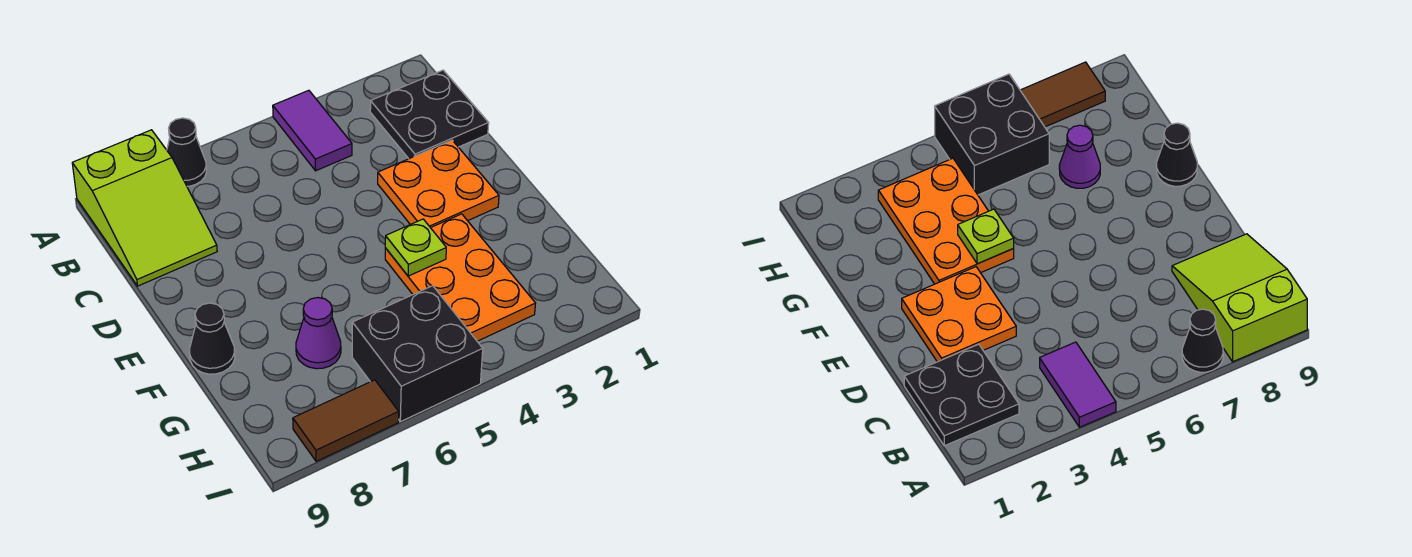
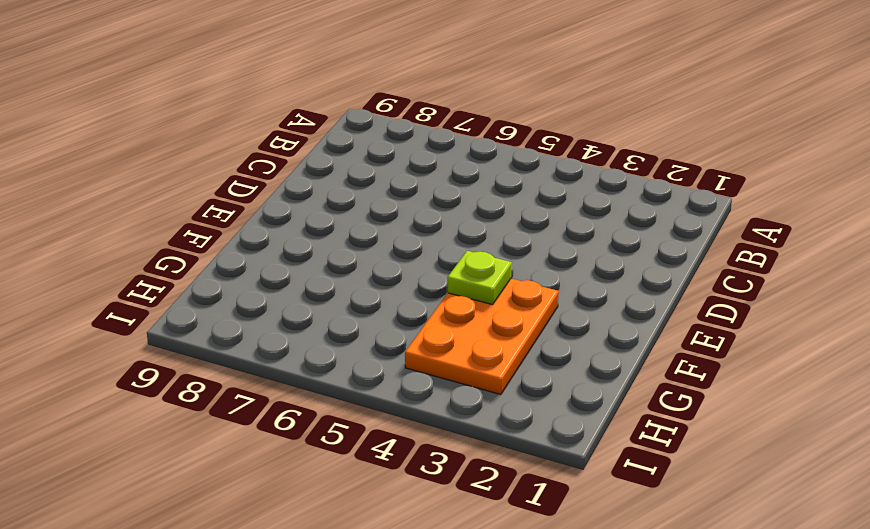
none -> purple 1x2 tile [273,90,352,171]
none -> black 1x1 cone [167,118,206,186]

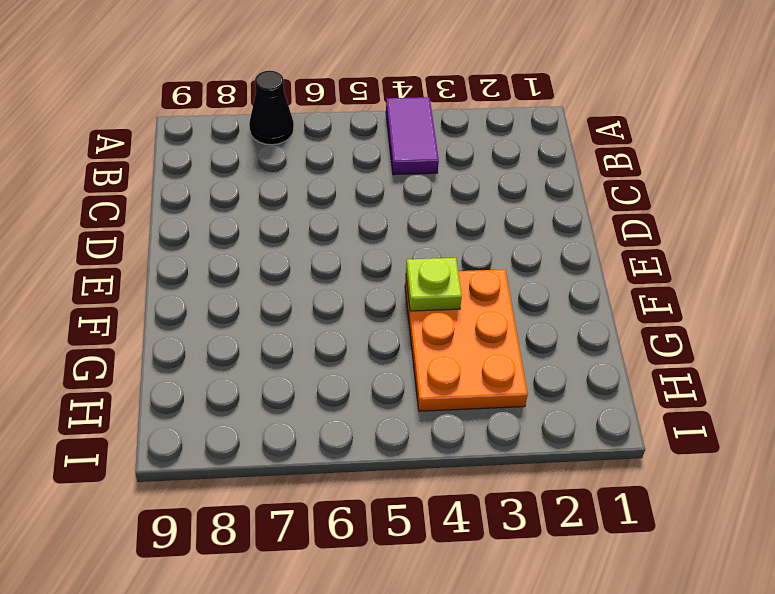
none -> lime 2x3 slope [72,130,217,286]
none -> black 2x2 plate [370,70,489,159]

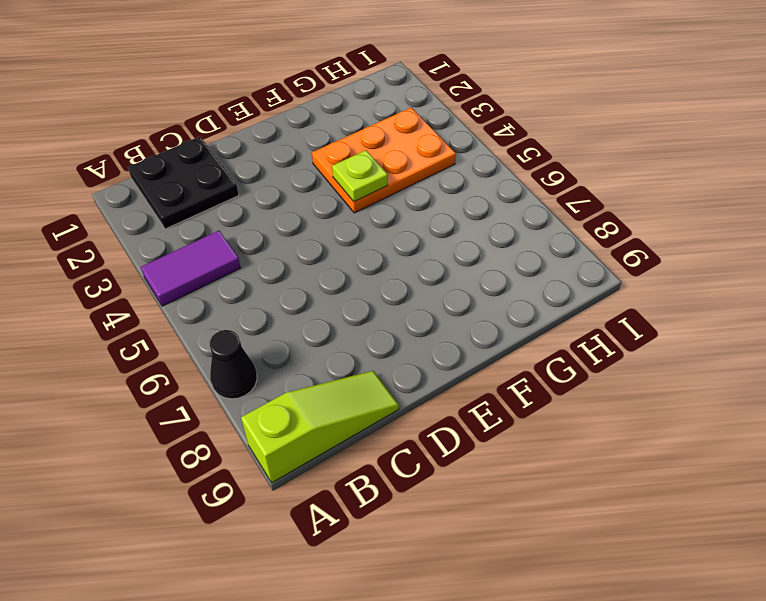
lime 1x3 slope [241,371,399,483] -> lime 2x3 slope [72,130,217,286]
none -> orange 2x2 plate [378,140,499,228]
none -> black 1x1 cone [190,303,235,374]

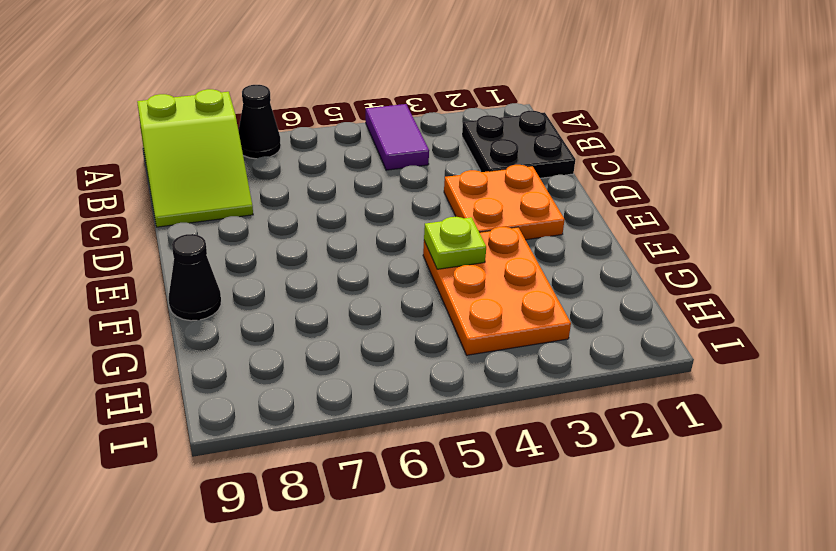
none -> purple 1x1 cone [296,298,341,369]
none -> black 2x2 brick [352,286,483,422]

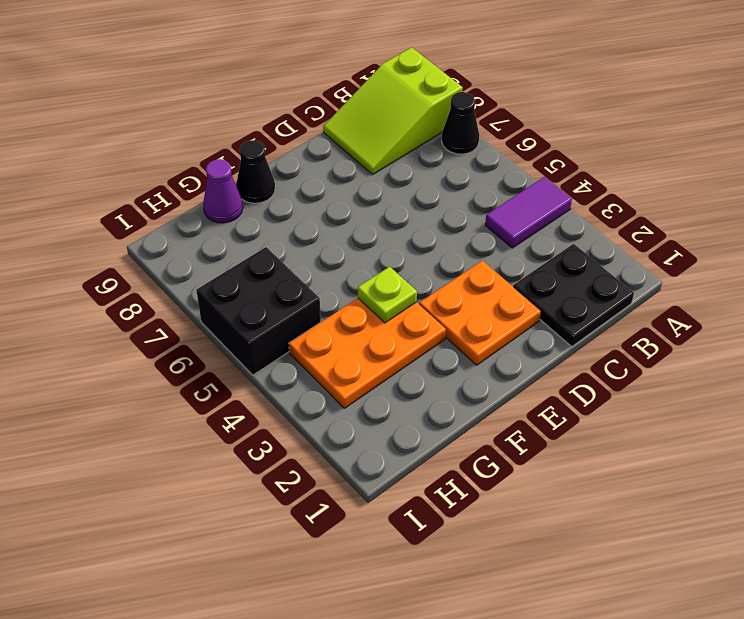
purple 1x1 cone [203,159,243,223] -> purple 1x1 cone moved to [296,298,341,369]
none -> brown 1x2 tile [293,380,399,461]

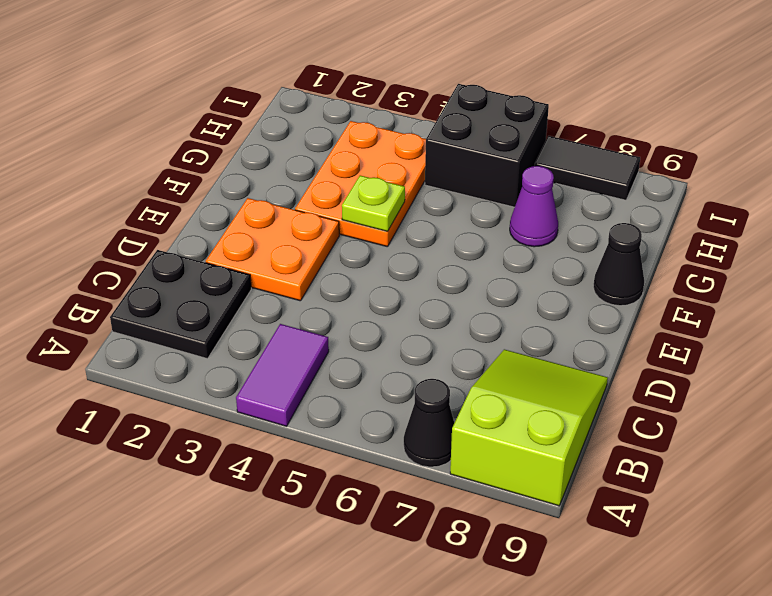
black 1x2 tile [535,136,640,200] -> brown 1x2 tile [293,380,399,461]

